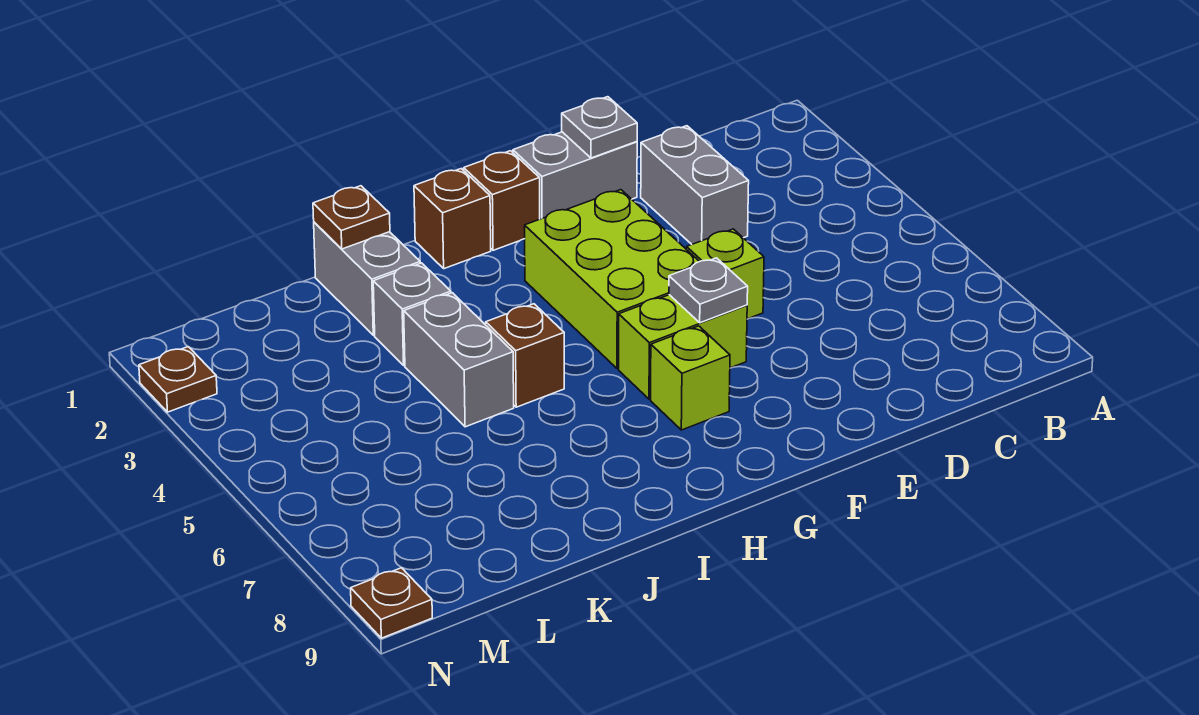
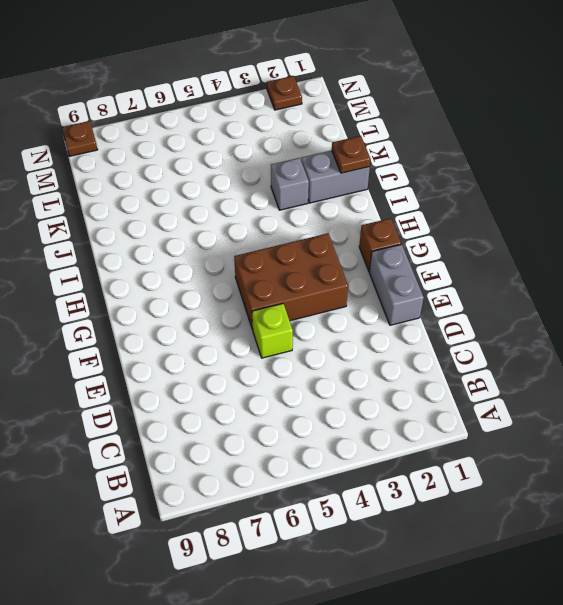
brown 2x3 brick [234,233,348,330] -> lime 2x3 brick [525,190,699,369]
none -> grey 1x2 brick [641,126,749,244]
none -> lime 1x2 brick [619,295,747,399]
none -> lime 1x1 brick [651,326,730,430]

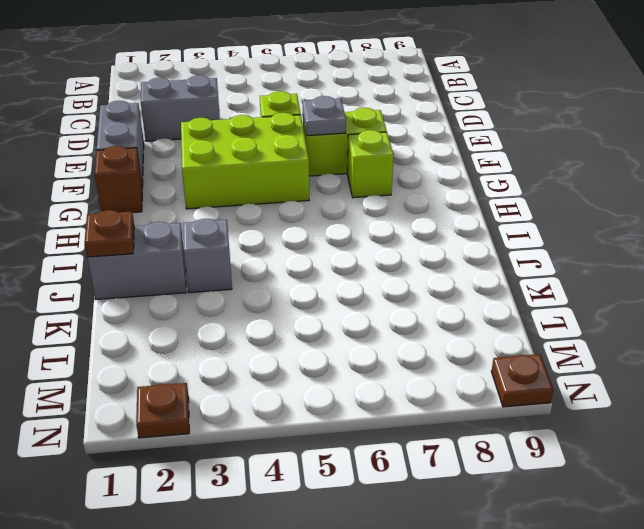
lime 1x2 brick [303,108,387,176] -> lime 1x2 brick turned to [619,295,747,399]
none -> brown 1x1 brick [414,169,491,269]
none -> brown 1x1 brick [486,304,564,407]
none -> grey 1x2 brick [404,293,514,427]

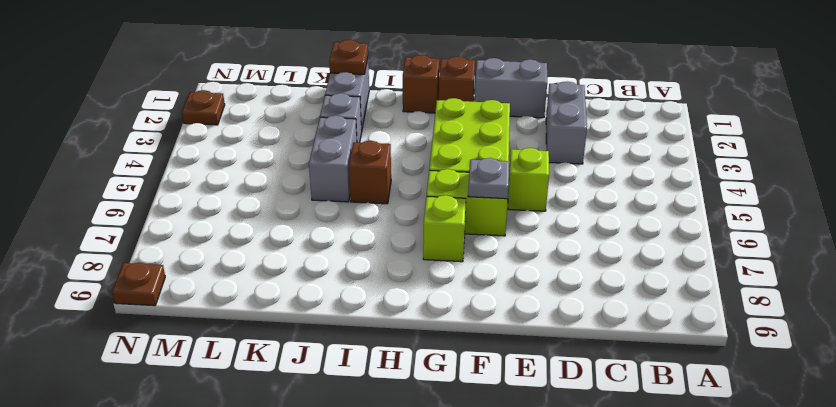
none -> grey 1x1 plate [562,97,637,158]

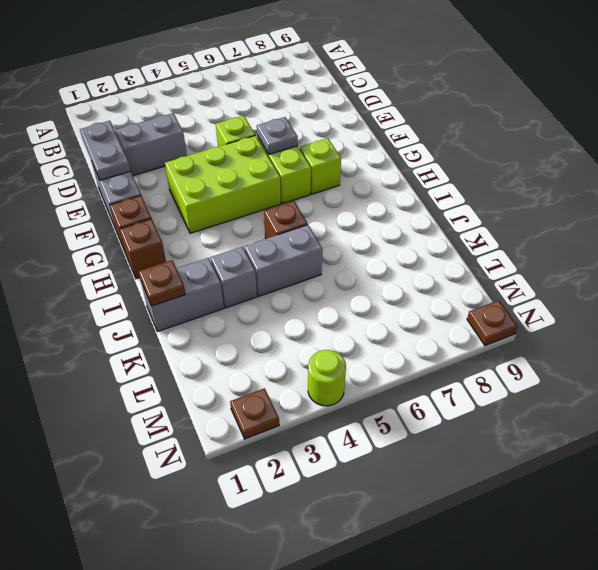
grey 1x2 plate [80,121,130,180] -> grey 1x1 plate [562,97,637,158]
lime 1x1 round brick [308,350,346,406] -> none

